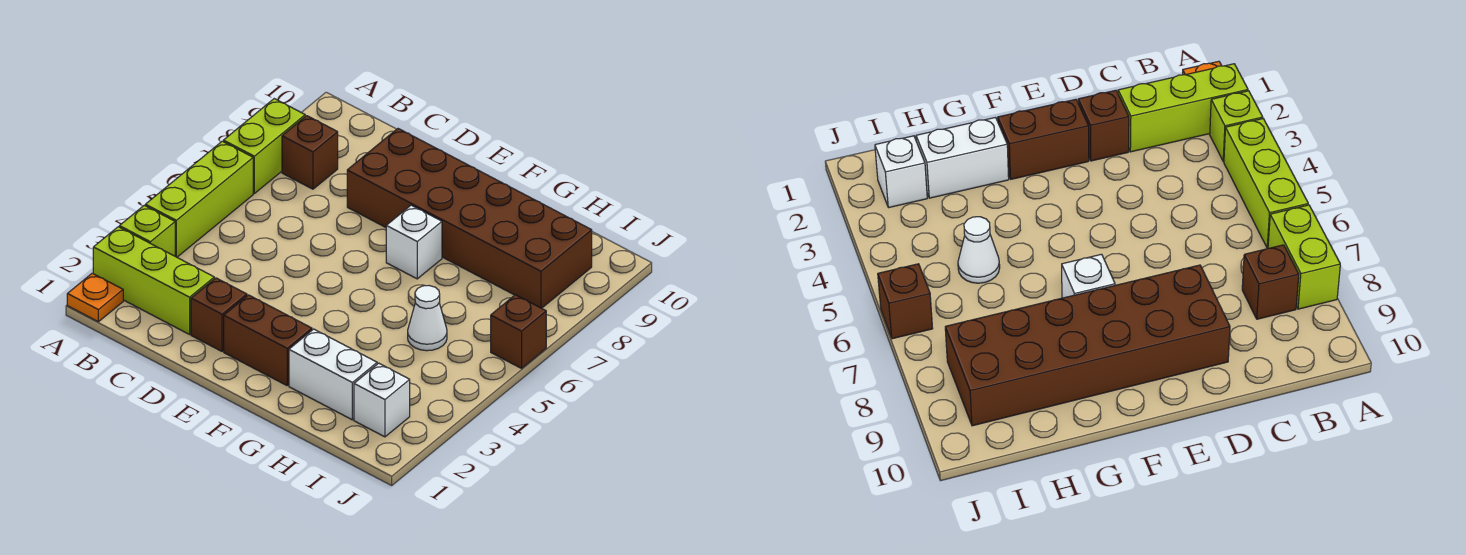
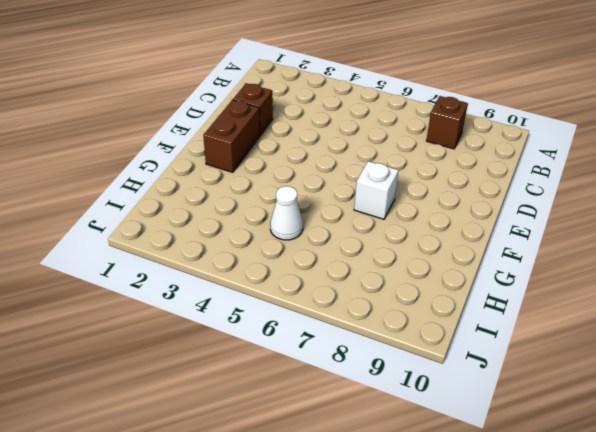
none -> orange 1x1 plate [67,273,123,322]
none -> lime 1x3 brick [93,227,214,334]
none -> lime 1x1 brick [119,205,175,256]

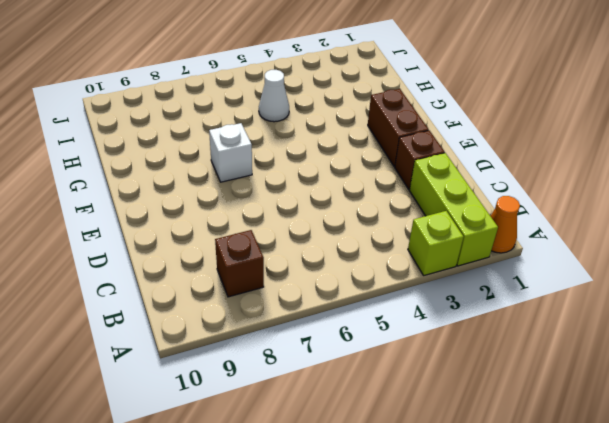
orange 1x1 cone [491,196,520,253] -> orange 1x1 plate [67,273,123,322]
none -> lime 1x3 brick [145,141,253,257]
none -> lime 1x2 brick [223,99,305,193]
none -> brown 2x6 brick [347,129,592,308]

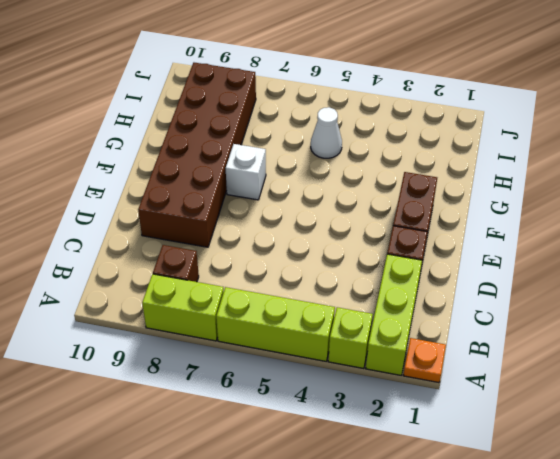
none -> white 1x2 brick [289,329,377,420]
none -> white 1x1 brick [354,363,410,437]
none -> brown 1x1 brick [491,295,546,368]

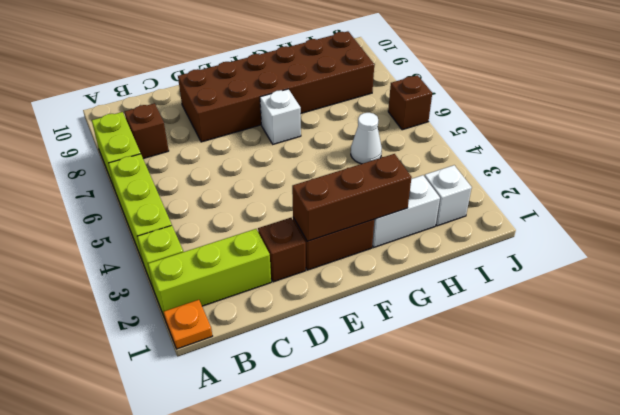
brown 1x3 brick [292,154,412,241] -> none

